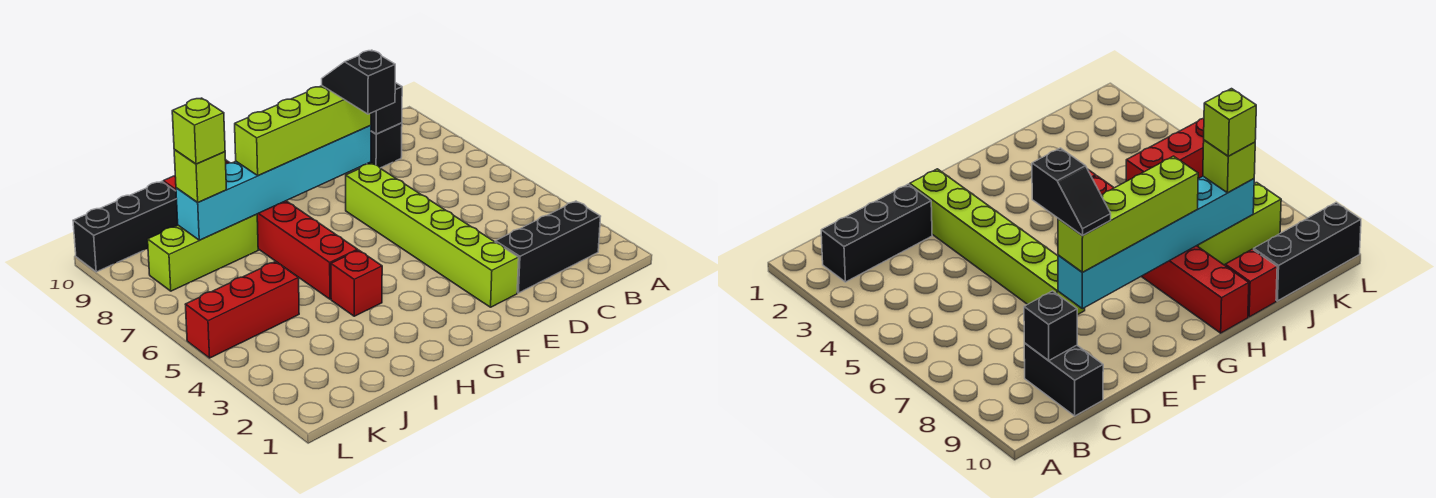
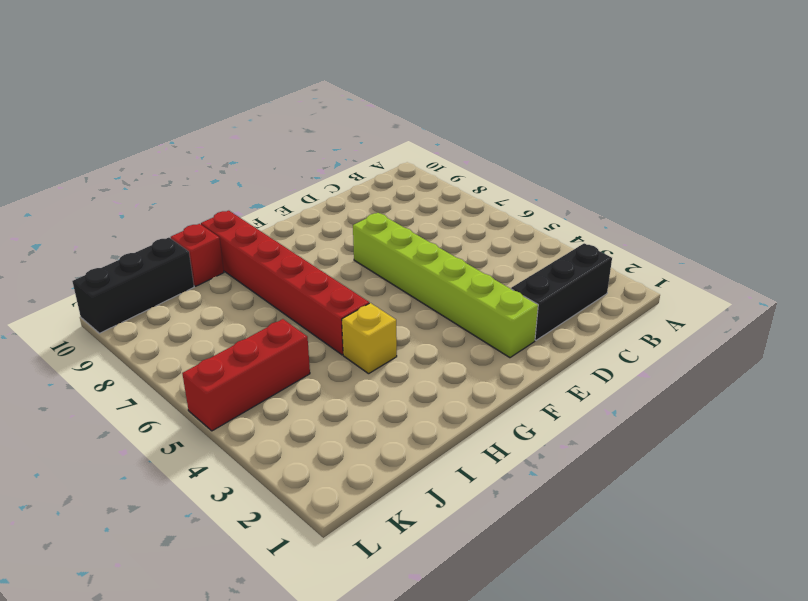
yellow 1x1 brick [342,303,397,374] -> red 1x1 brick [331,250,382,316]
none -> black 1x2 brick [367,123,402,168]
none -> lime 1x3 brick [148,214,258,291]
none -> black 1x1 brick [371,83,402,134]

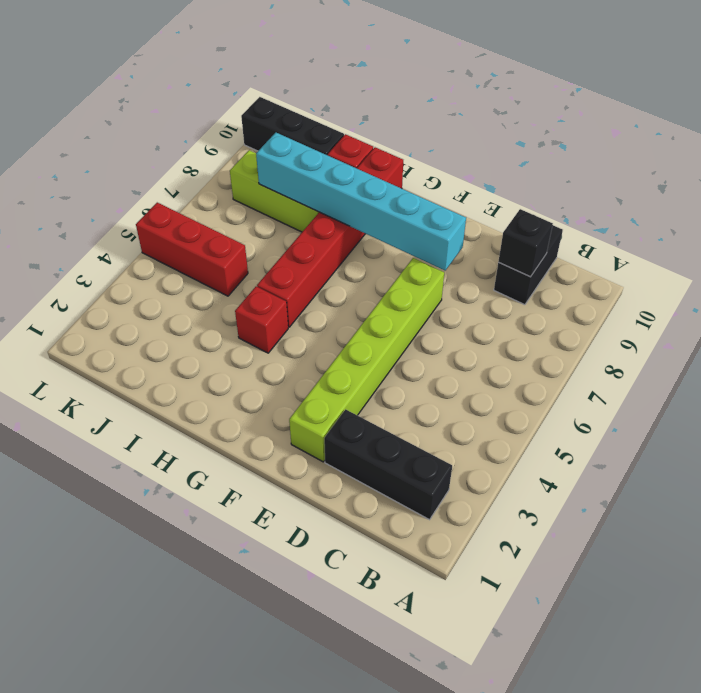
none -> lime 1x4 brick [235,86,371,175]
none -> lime 1x1 brick [174,150,226,202]
none -> black 1x2 slope [322,50,395,114]

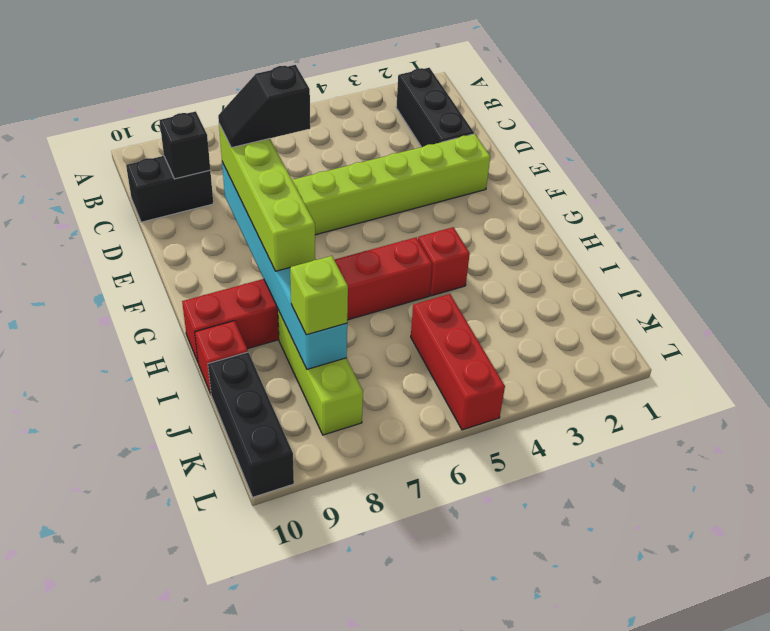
none -> lime 1x1 brick [172,98,225,164]

